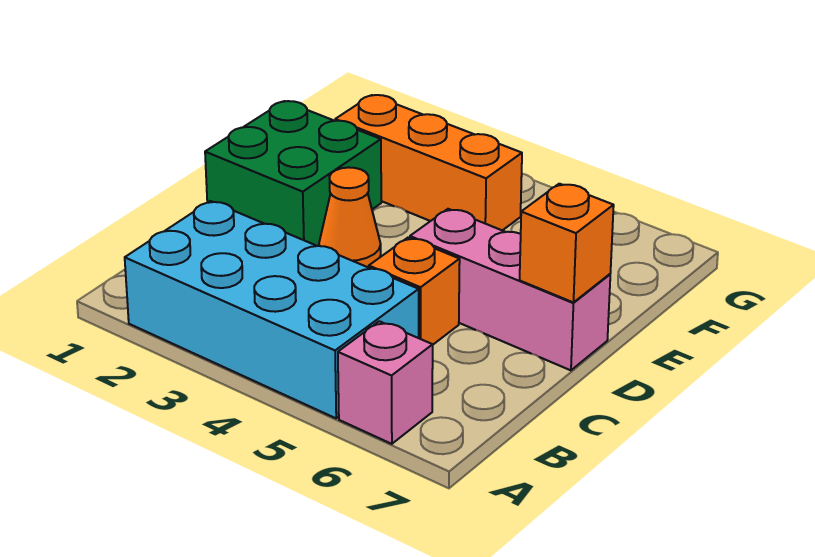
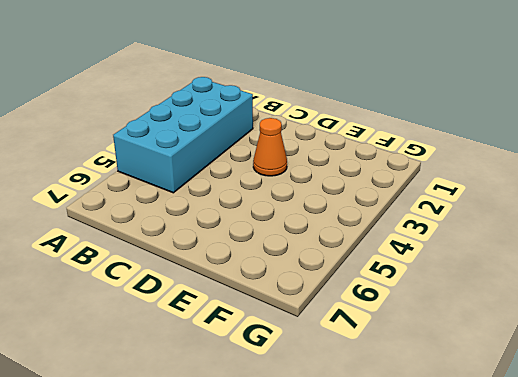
none -> pink 1x1 brick [338,321,433,444]
none -> orange 1x1 brick [369,238,460,345]

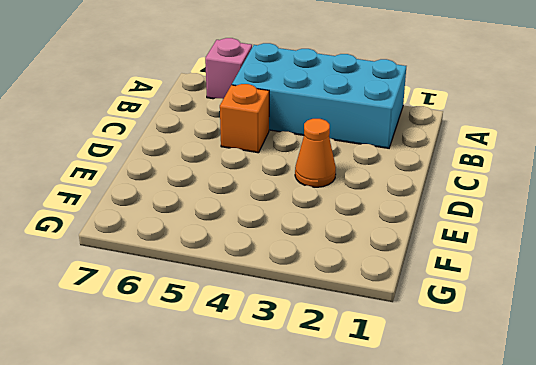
none -> green 2x2 brick [205,101,381,246]
none -> pink 1x3 brick [410,209,610,370]

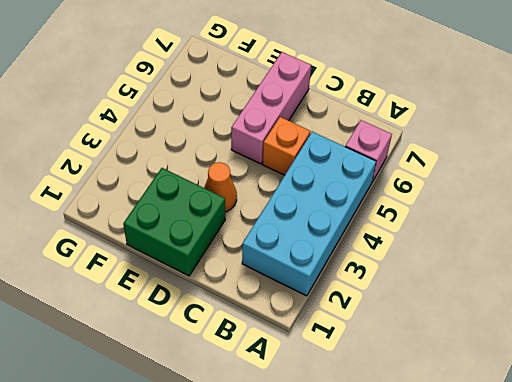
none -> orange 1x3 brick [335,95,522,230]
none -> orange 1x1 brick [520,184,614,303]

